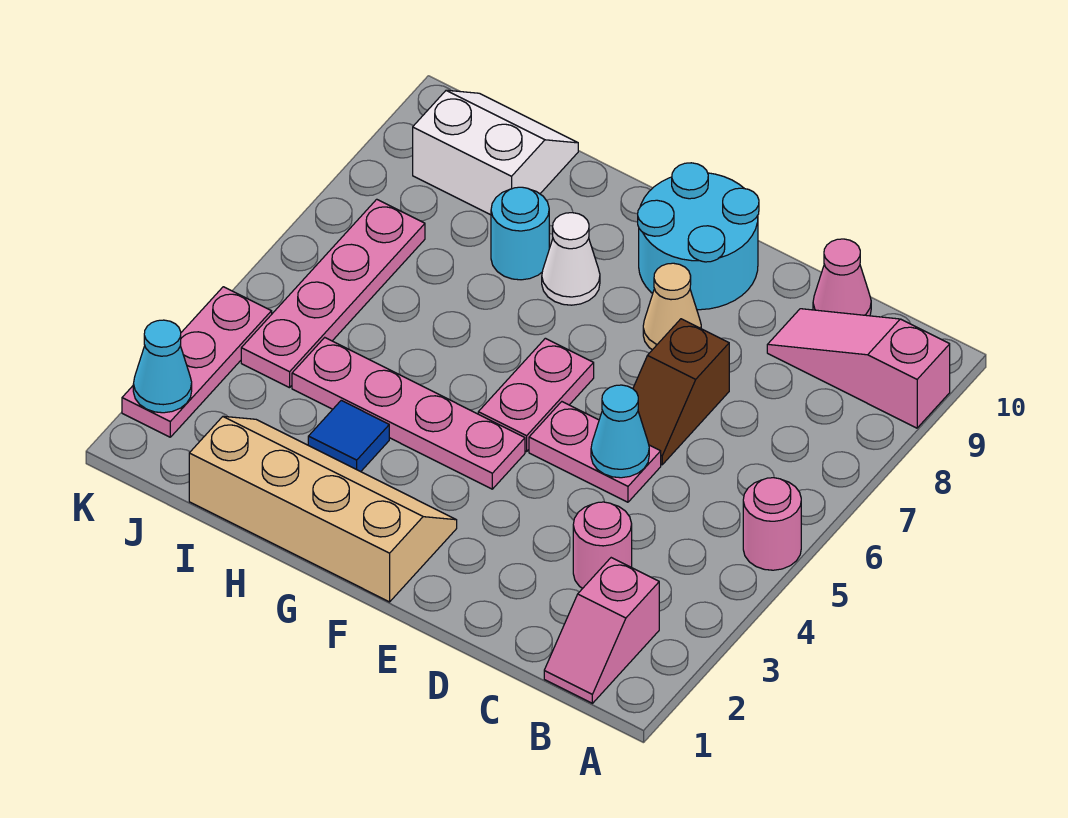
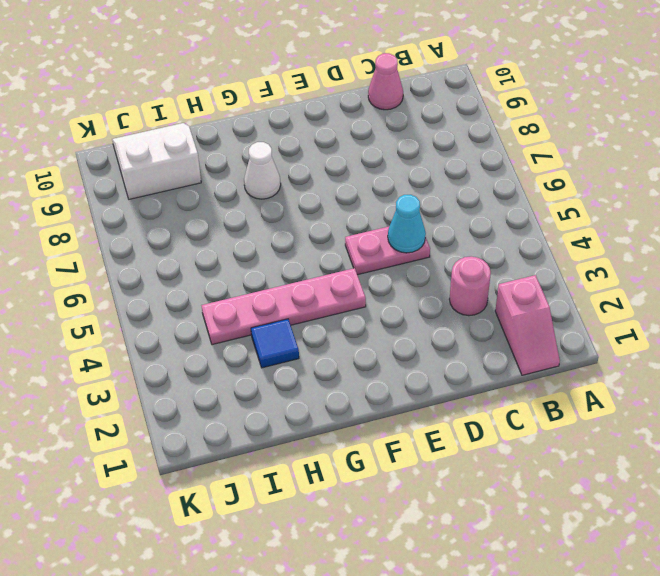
none -> pink 1x1 round brick [743,478,801,570]
none -> pink 1x3 slope [767,309,950,428]
none -> brown 1x2 slope [633,319,729,465]

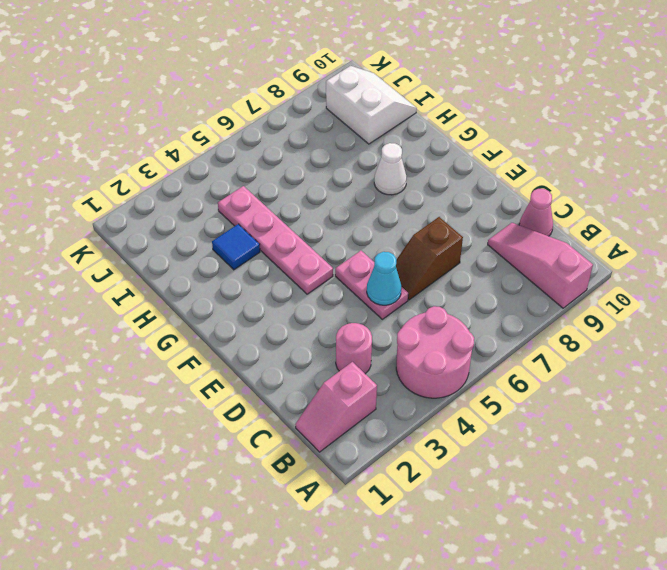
pink 2x2 round brick [396,306,474,398] -> pink 1x1 round brick [743,478,801,570]
none -> tan 1x1 cone [643,263,701,350]
none -> cyan 2x2 round brick [638,163,759,310]
none -> tan 2x4 slope [189,416,457,602]

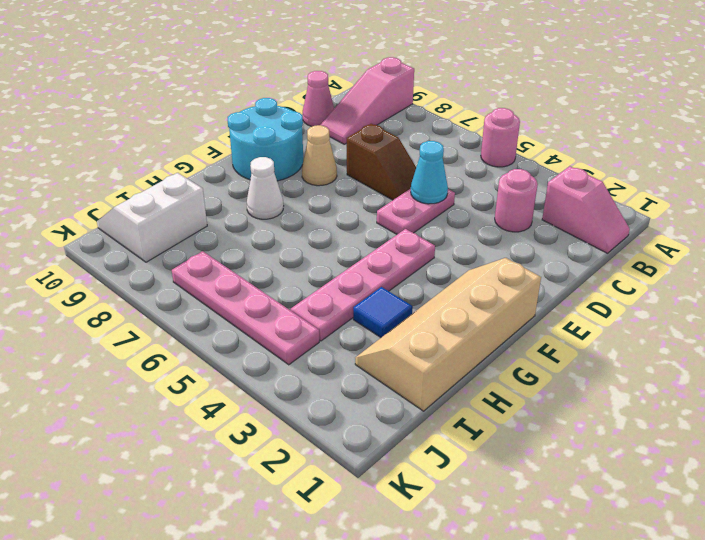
none -> pink 1x2 plate [478,338,594,452]
none -> cyan 1x1 round brick [491,187,549,280]
none -> pink 1x3 plate [122,287,272,437]

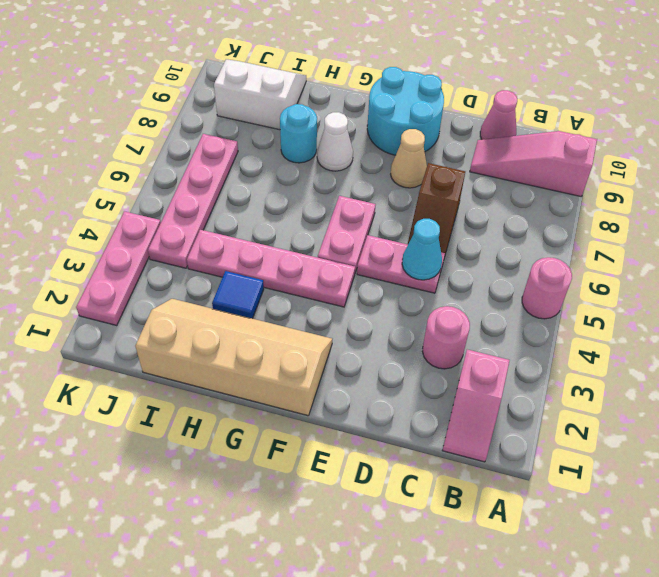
none -> cyan 1x1 cone [133,320,192,413]

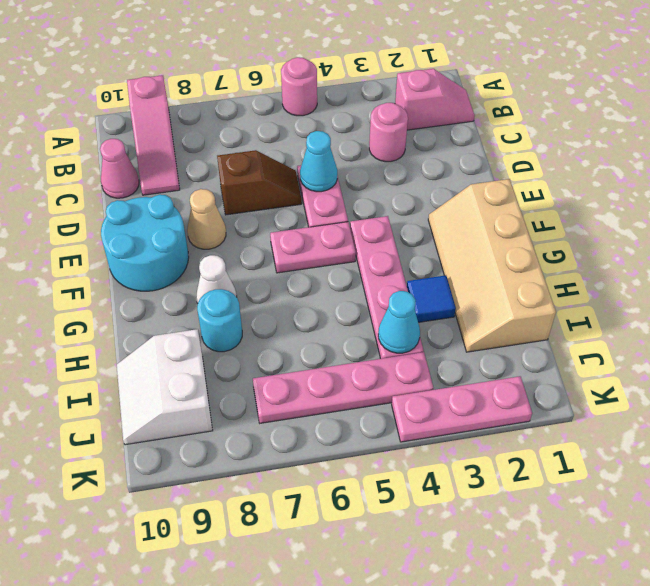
cyan 1x1 cone [378,291,420,353] -> cyan 1x1 cone moved to [133,320,192,413]

